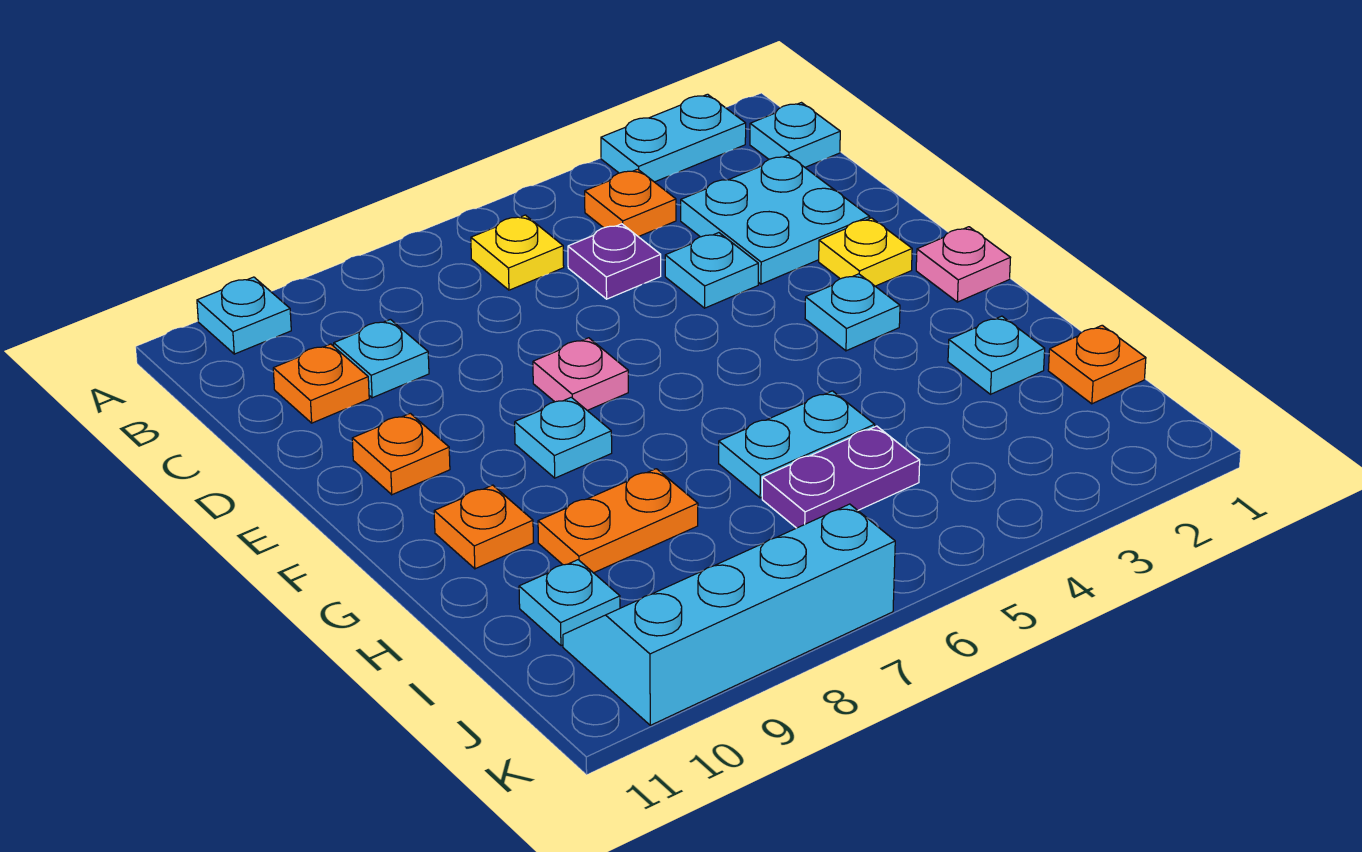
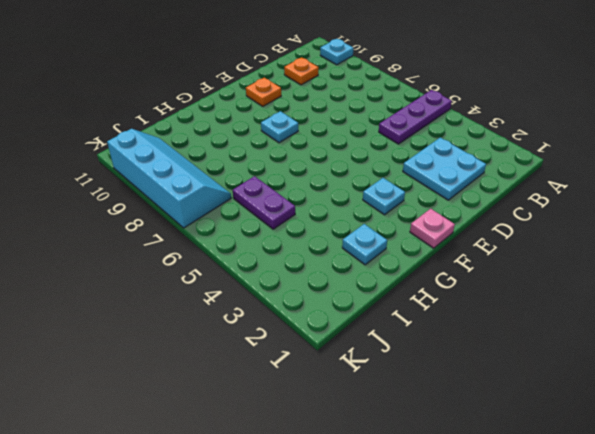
purple 1x3 plate [379,90,452,144] -> purple 1x1 plate [568,224,661,299]
none -> cyan 1x2 plate [601,94,746,182]
none -> cyan 1x1 plate [750,103,840,167]
none -> orange 1x1 plate [585,169,676,237]

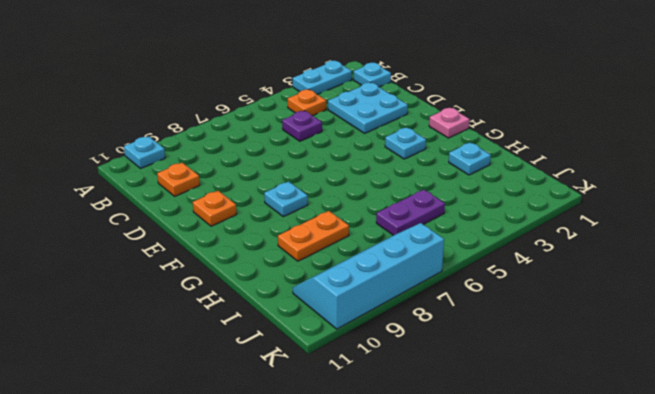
none -> yellow 1x1 plate [471,215,564,290]
none -> cyan 1x1 plate [334,319,429,398]
none -> cyan 1x1 plate [665,233,758,308]

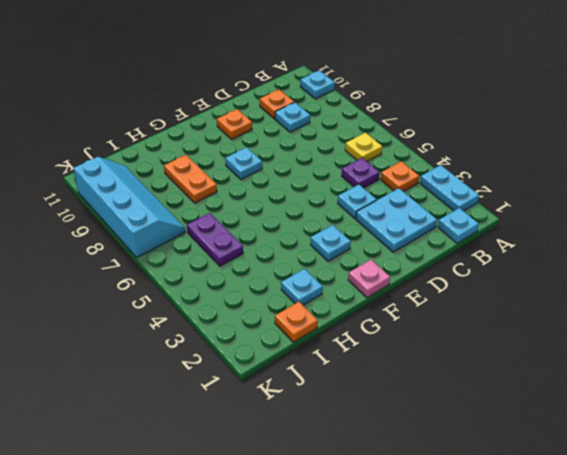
none -> yellow 1x1 plate [819,218,912,286]
none -> pink 1x1 plate [533,338,628,410]
none -> orange 1x1 plate [434,485,534,569]

